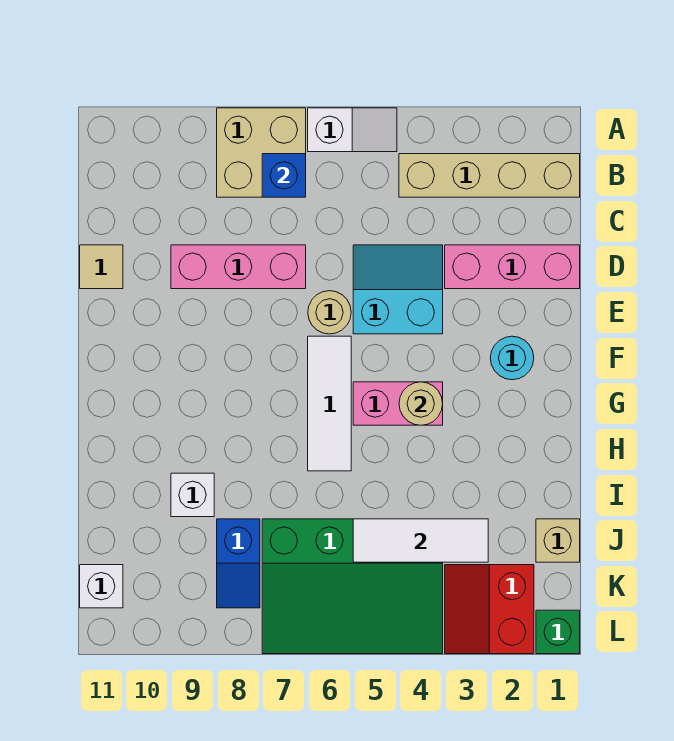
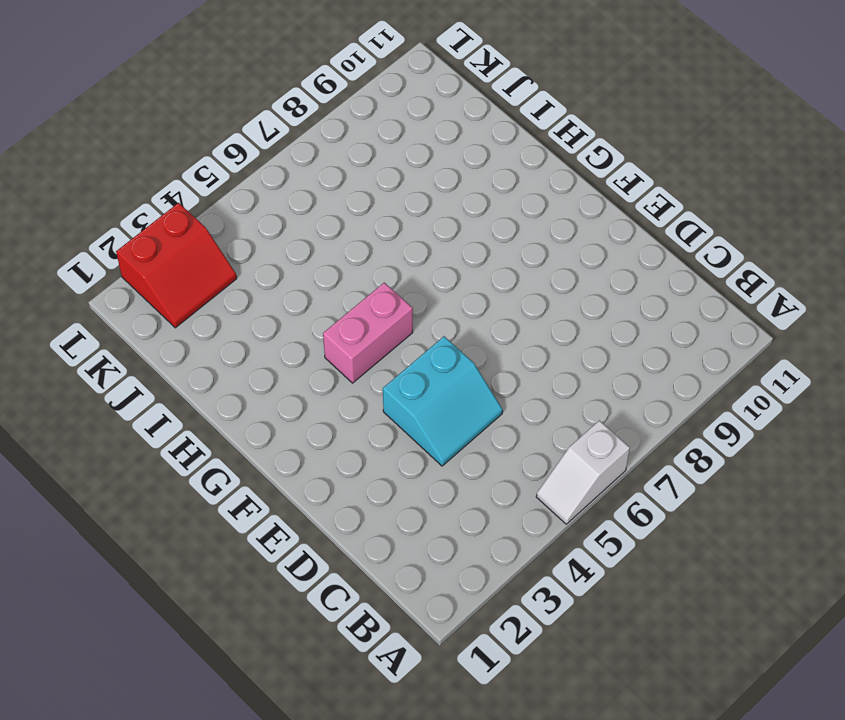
red 2x2 slope [116,203,237,328] -> red 2x2 slope turned to [445,565,534,654]
none -> tan 2x2 brick [217,108,306,197]
none -> tan 1x4 brick [399,154,580,197]
none -> pink 1x3 brick [445,245,580,289]

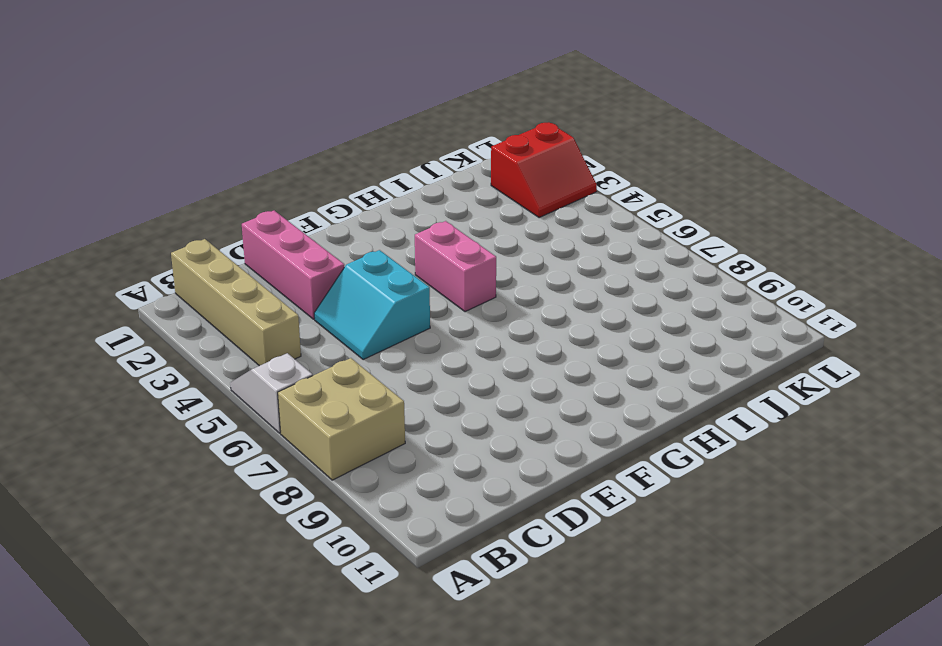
none -> pink 1x3 brick [171,245,306,289]
none -> tan 1x1 tile [80,245,123,289]
none -> tan 1x1 round brick [308,291,351,334]

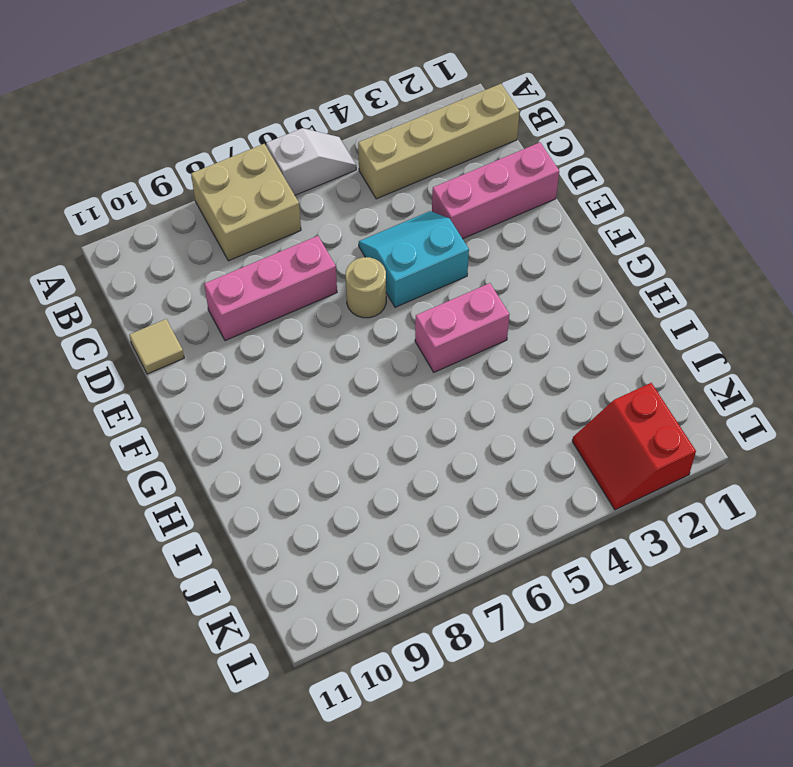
none -> cyan 1x1 round brick [490,336,534,380]
none -> white 1x3 tile [308,336,351,471]
none -> white 1x1 brick [171,473,214,517]

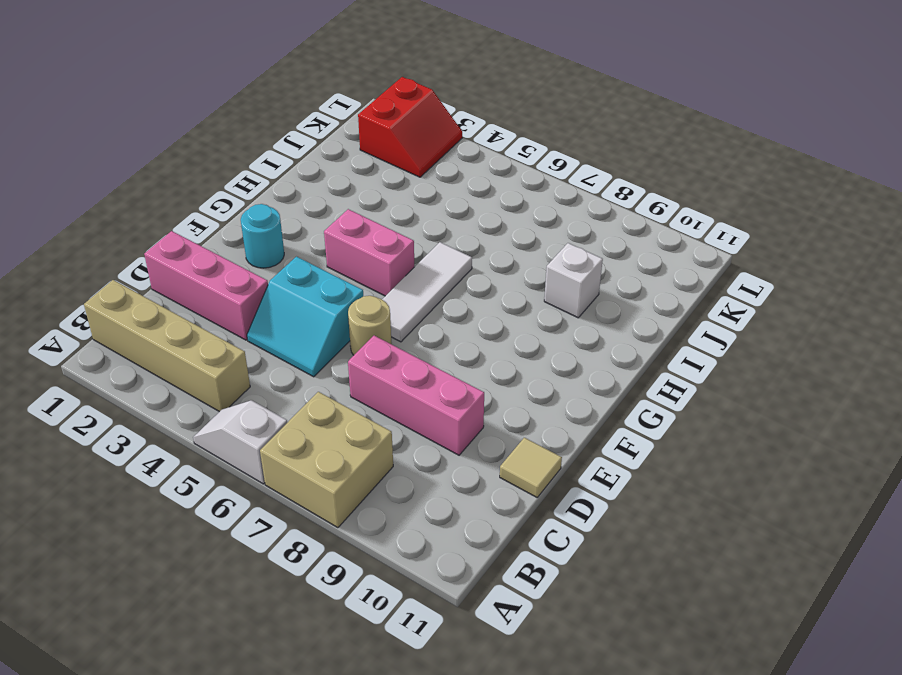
none -> tan 1x1 brick [536,519,580,562]
none -> green 3x4 slope [262,519,443,654]
none -> blue 1x2 slope [217,519,260,608]

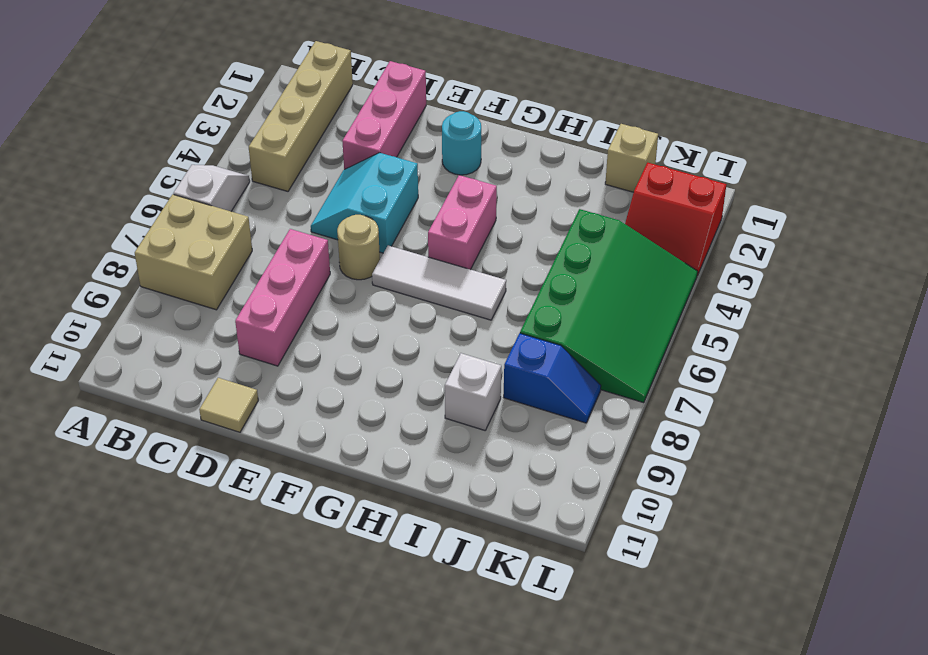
none -> white 1x1 brick [80,565,123,608]
none -> green 1x1 brick [536,610,580,654]
none -> blue 1x1 brick [262,154,306,197]

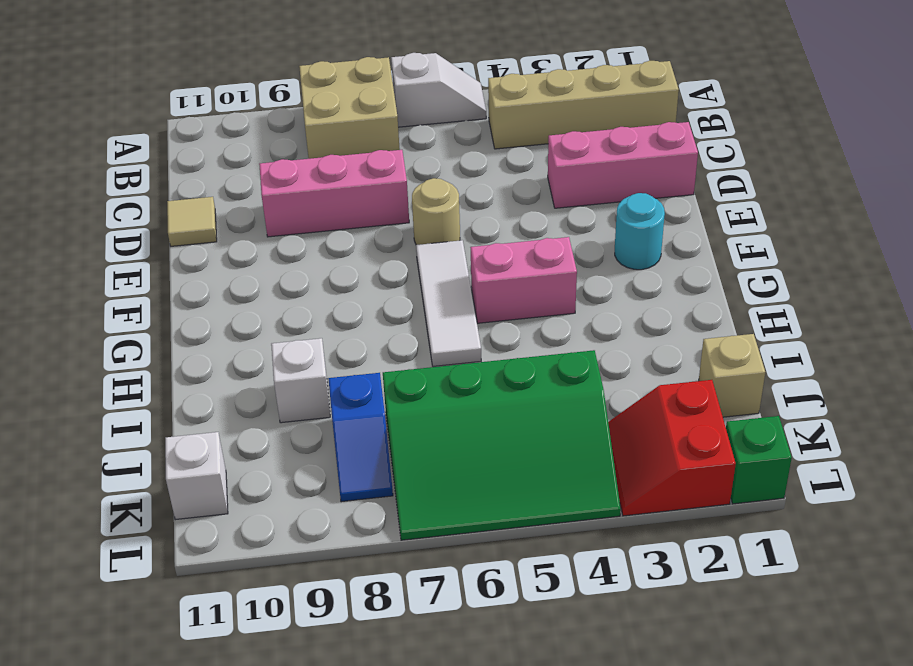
none -> cyan 2x2 slope [353,245,443,334]
none -> blue 1x1 brick [262,154,306,197]
none -> tan 1x1 round brick [399,382,443,425]

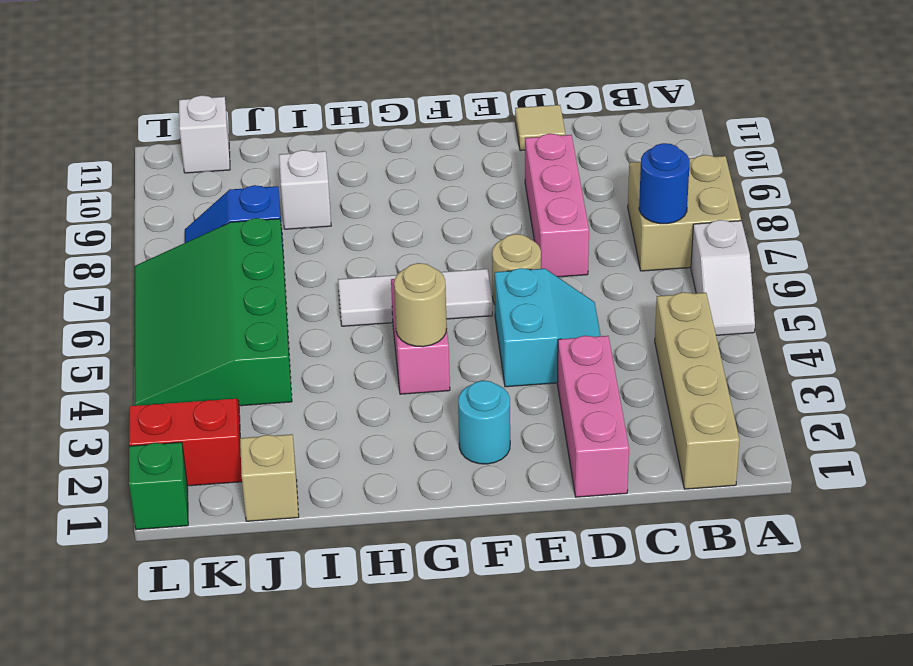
blue 1x1 round brick [639,143,690,224] -> blue 1x1 brick [262,154,306,197]
none -> white 1x3 tile [353,519,488,562]

